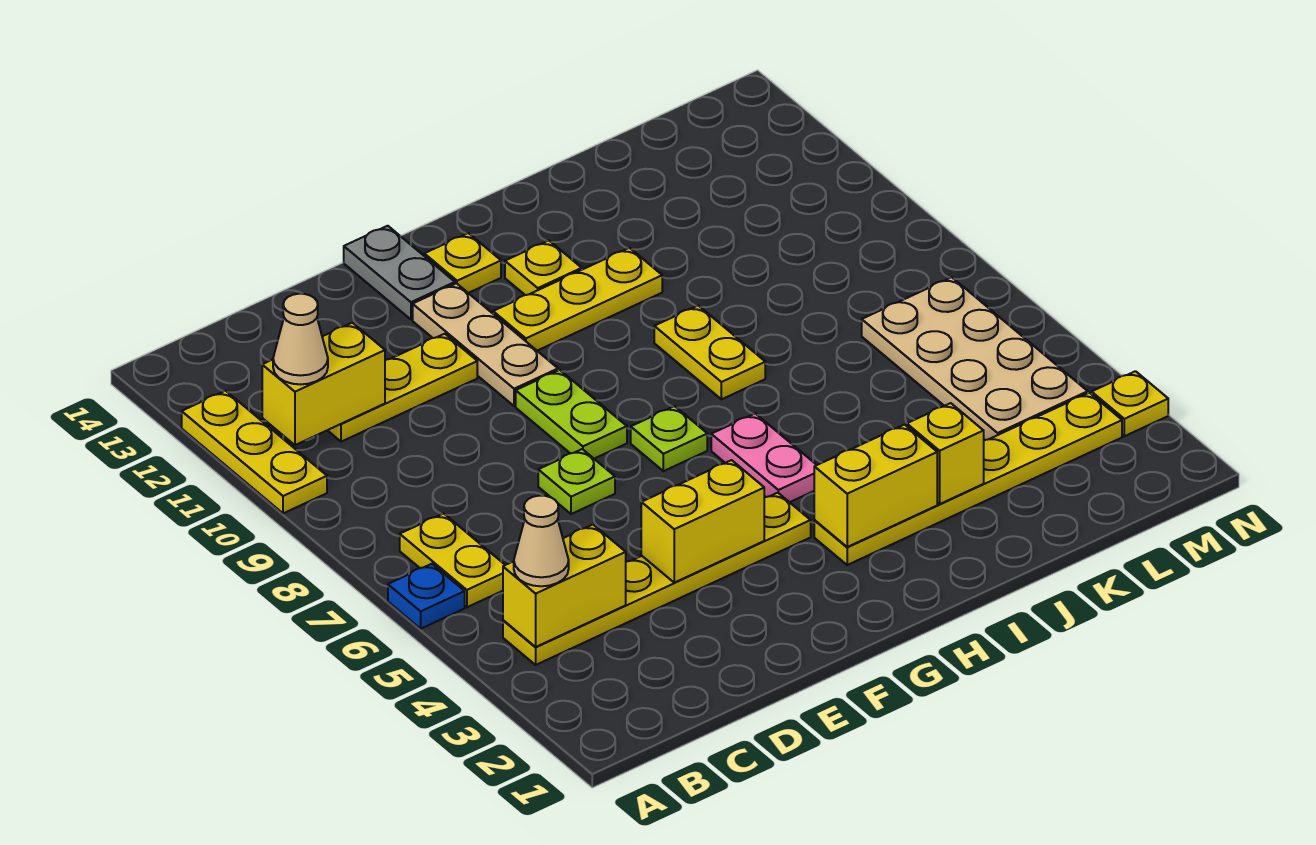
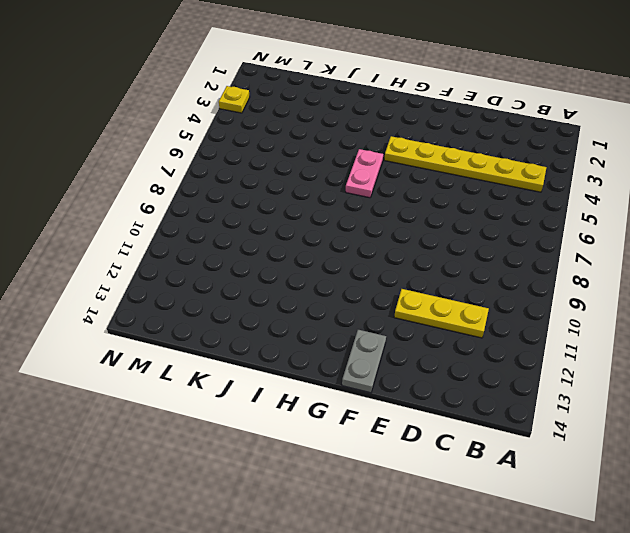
none -> blue 1x1 plate [388,564,465,629]
none -> yellow 1x3 plate [182,391,327,513]
none -> yellow 1x2 plate [400,513,505,607]

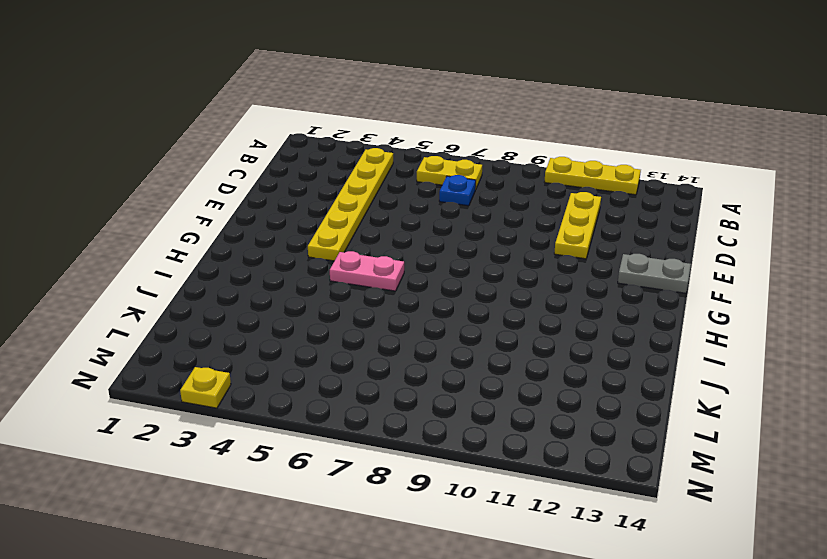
blue 1x1 plate [439,175,476,206] -> blue 1x1 plate moved to [388,564,465,629]
none -> lime 1x1 plate [538,449,615,514]
none -> lime 1x2 plate [516,370,627,459]
none -> tan 1x3 plate [413,283,558,406]

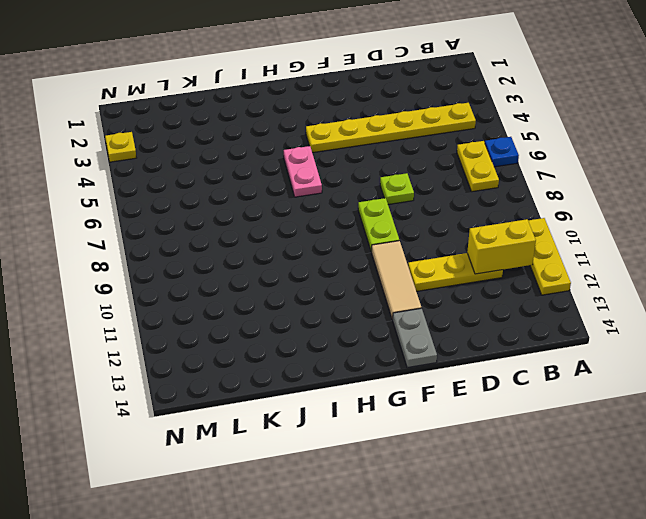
tan 1x3 tile [371,241,421,319] -> tan 1x3 plate [413,283,558,406]
none -> lime 1x1 plate [631,406,707,471]
none -> yellow 1x3 plate [493,248,662,351]
none -> yellow 1x1 plate [424,233,501,293]

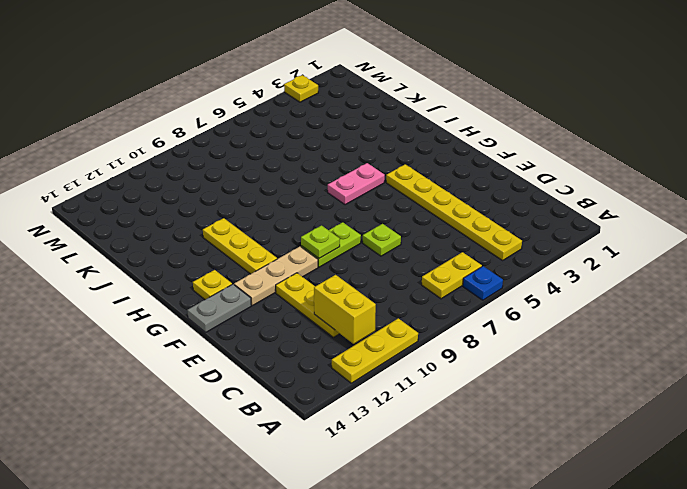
lime 1x1 plate [301,225,340,258] -> lime 1x1 plate moved to [631,406,707,471]
none -> yellow 1x6 plate [814,393,1122,565]
none -> yellow 1x1 plate [505,241,582,295]
none -> yellow 1x2 plate [654,306,765,399]

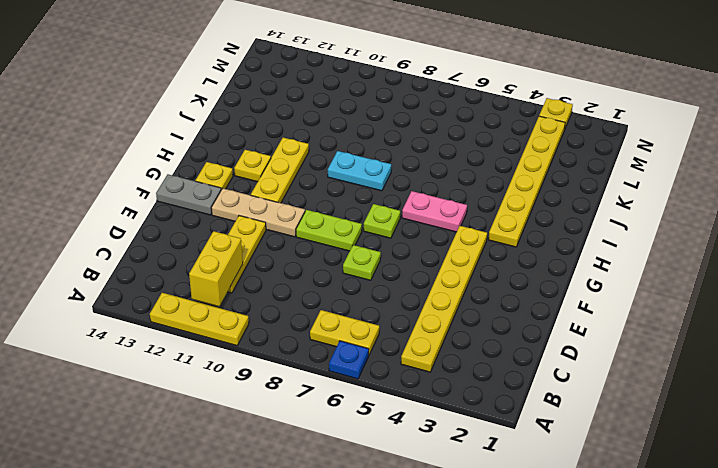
cyan 1x2 plate [328,151,391,191] -> yellow 1x2 plate [654,306,765,399]
none -> tan 2x4 plate [862,277,1088,440]
none -> yellow 1x2 brick [503,525,626,647]
none -> yellow 1x2 brick [641,460,764,583]

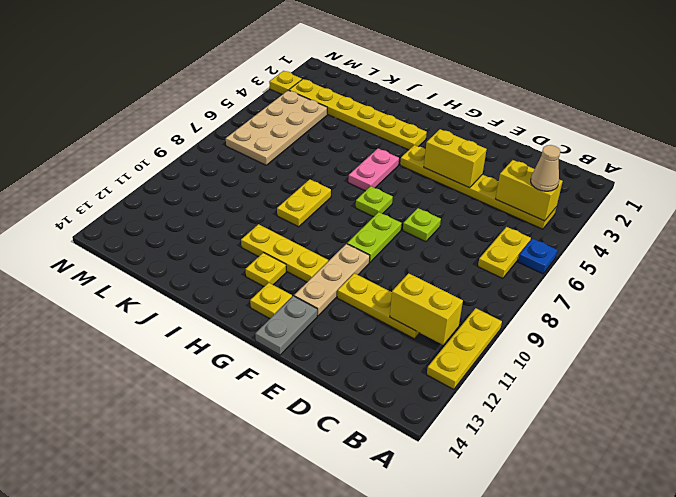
none -> yellow 1x2 brick [814,425,937,547]
none -> yellow 1x1 brick [907,403,984,504]
none -> tan 1x1 cone [273,294,328,384]

